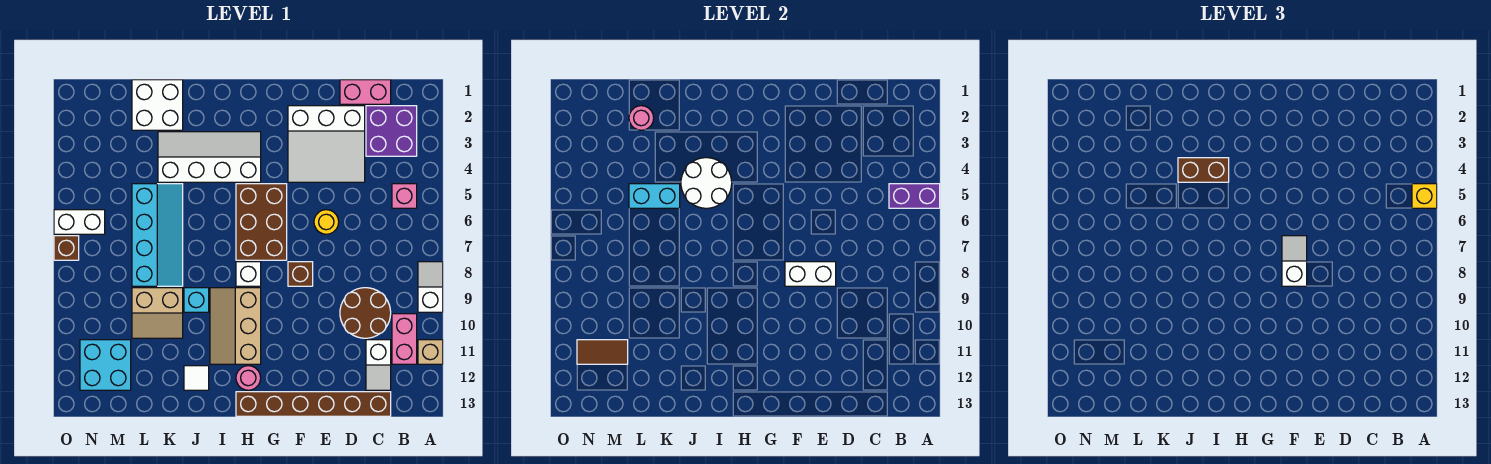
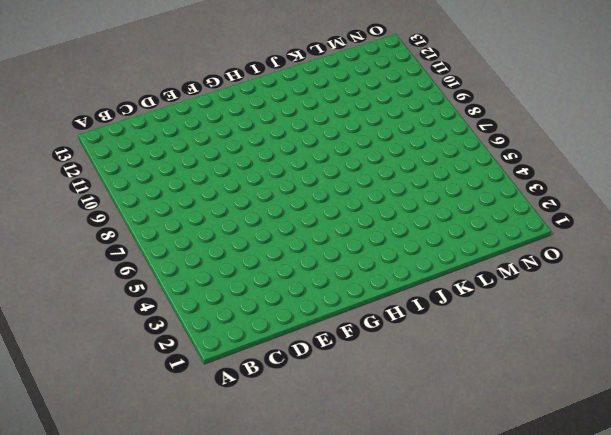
none -> white 1x2 slope [418,262,443,312]
none -> tan 1x1 brick [418,340,443,364]
none -> purple 2x2 brick [366,106,417,156]
none -> pink 1x1 brick [392,184,417,208]

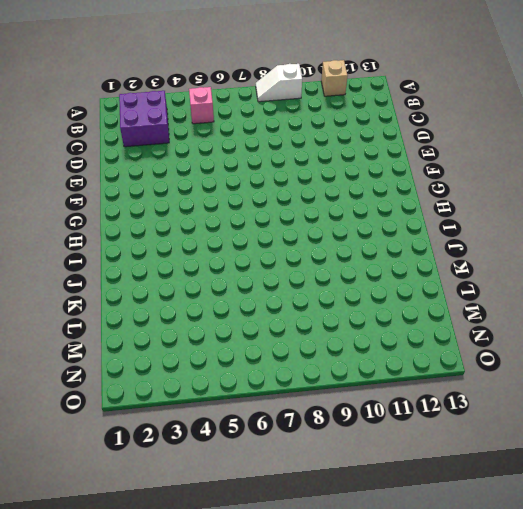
none -> pink 1x2 brick [392,314,417,364]
none -> pink 1x2 brick [340,80,391,104]
none -> brown 2x2 round brick [340,288,391,338]
none -> white 1x2 slope [366,340,391,390]

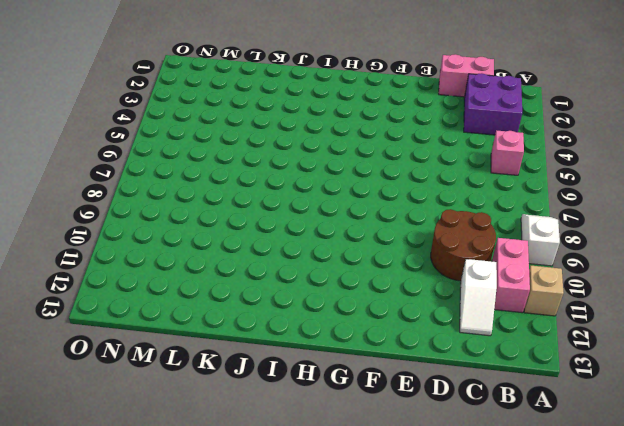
none -> brown 1x6 brick [236,392,391,416]
none -> white 3x3 slope [288,106,365,182]
none -> yellow 1x1 round brick [314,210,339,234]
none -> brown 1x1 brick [288,262,313,286]

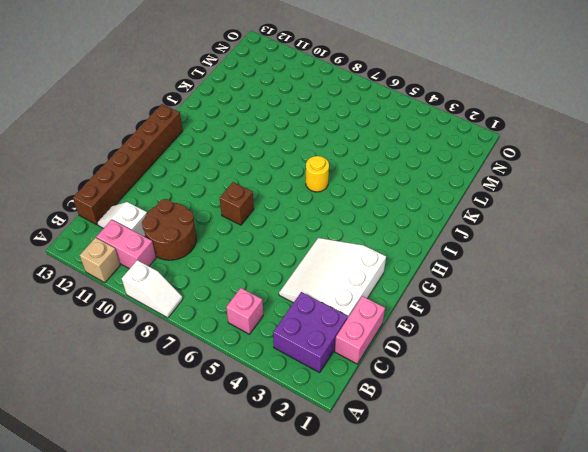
yellow 1x1 round brick [306,156,329,192] -> yellow 1x1 round brick moved to [314,210,339,234]
none -> brown 2x3 brick [236,184,287,260]
none -> white 2x4 slope [158,132,261,182]
none -> white 1x1 brick [236,262,261,286]
none -> tan 2x3 slope [210,288,261,364]

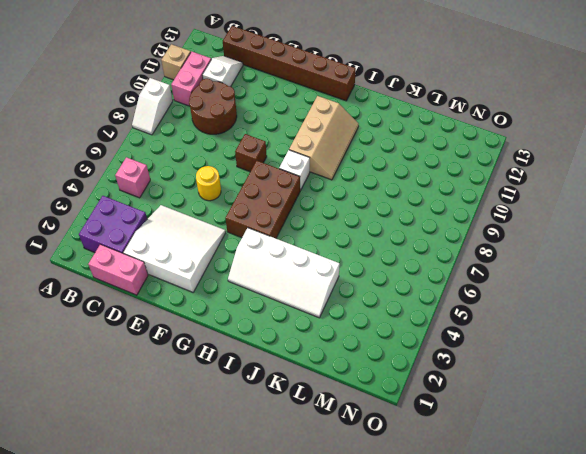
none -> pink 1x1 round brick [236,366,261,390]
none -> cyan 1x1 brick [184,288,209,312]
none -> white 1x1 tile [184,366,209,390]
none -> white 2x2 brick [132,80,183,130]

